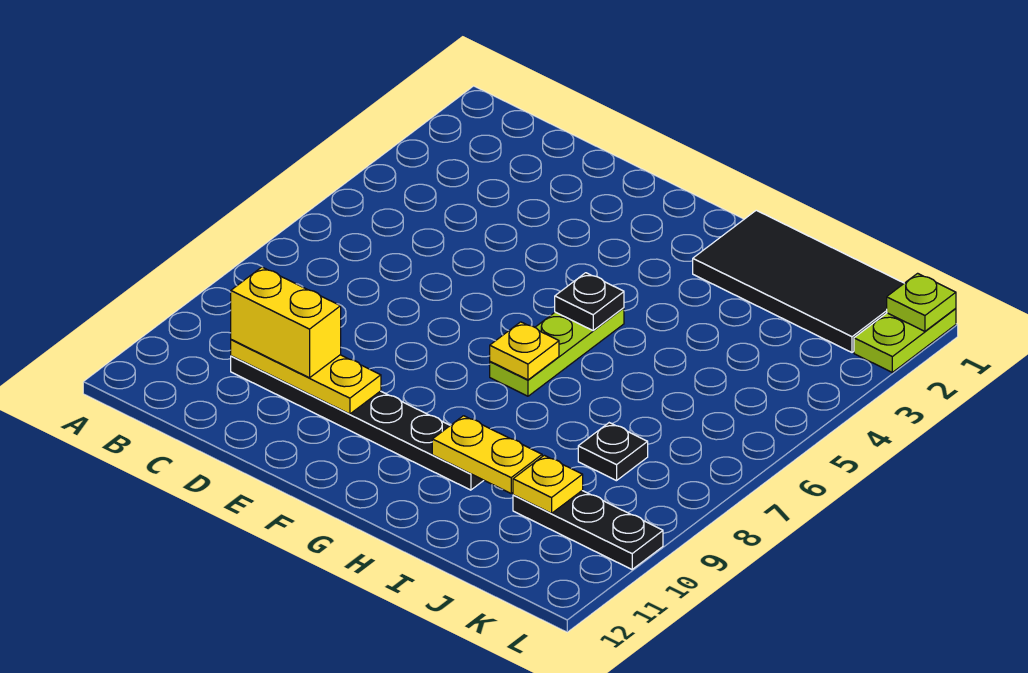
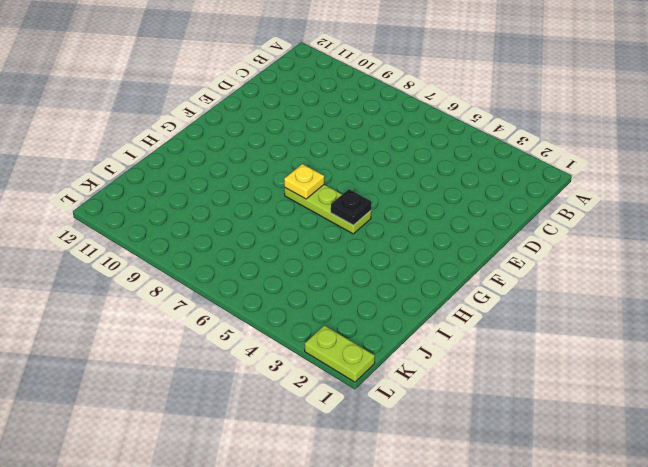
none -> black 1x6 plate [231,356,484,490]
none -> black 2x4 tile [693,210,904,352]
none -> black 1x1 plate [578,423,648,481]

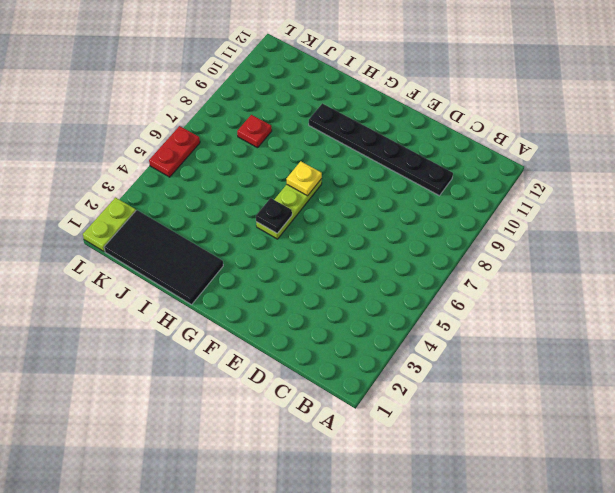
red 1x1 plate [237,115,272,148] -> black 1x1 plate [578,423,648,481]
red 1x2 plate [149,126,200,177] -> none
none -> black 1x3 plate [513,491,663,569]
none -> yellow 1x3 plate [231,340,381,414]
none -> yellow 1x2 plate [432,416,542,493]

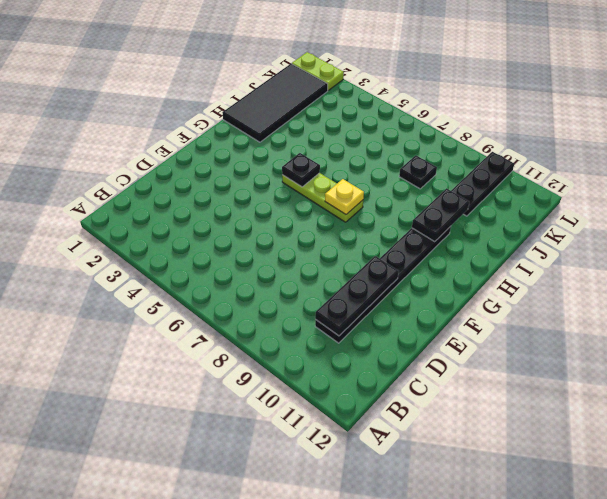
black 1x3 plate [315,256,399,336] -> yellow 1x3 plate [231,340,381,414]
black 1x2 plate [412,189,469,242] -> yellow 1x2 plate [432,416,542,493]
none -> yellow 1x1 plate [513,455,583,513]
none -> lime 1x1 plate [887,273,956,331]
none -> yellow 1x2 brick [231,267,341,378]

